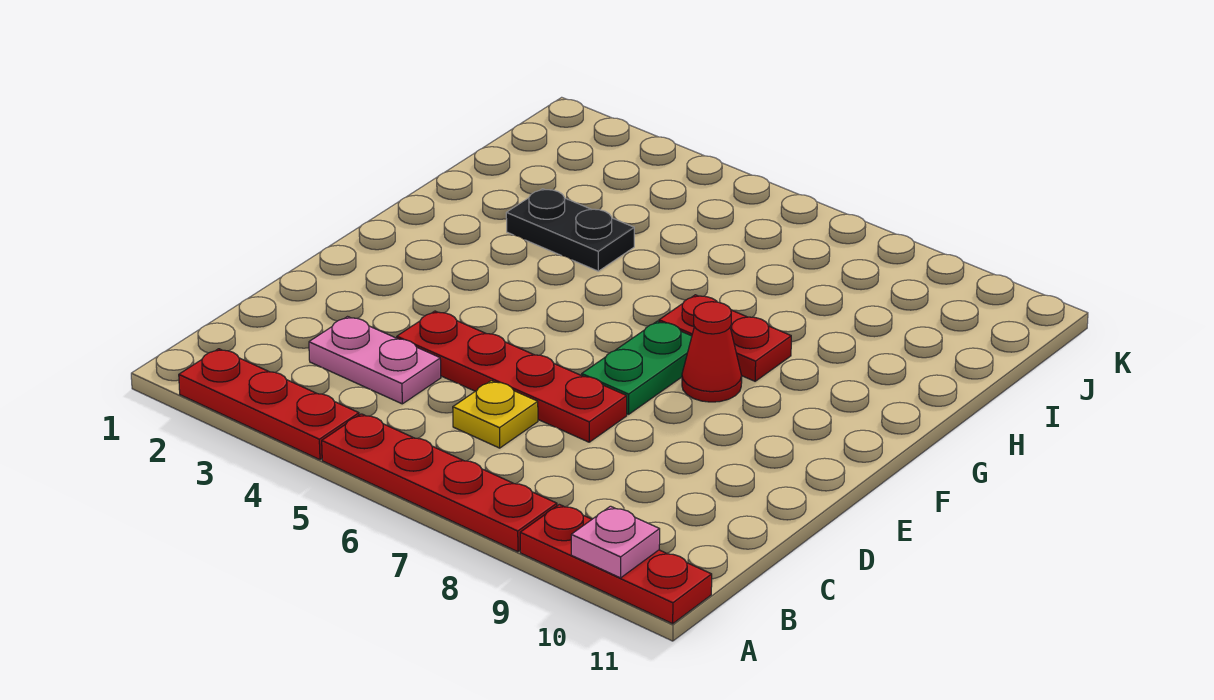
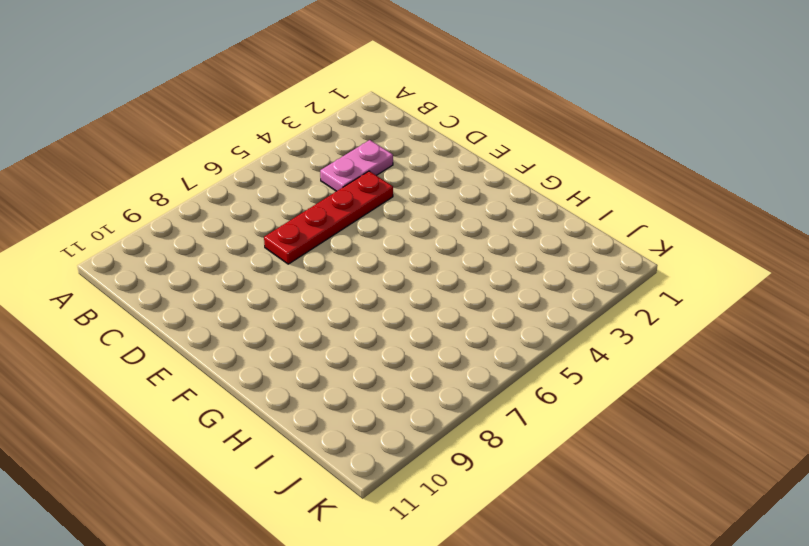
none -> red 1x3 plate [179,349,359,460]
none -> red 1x4 plate [322,414,557,552]

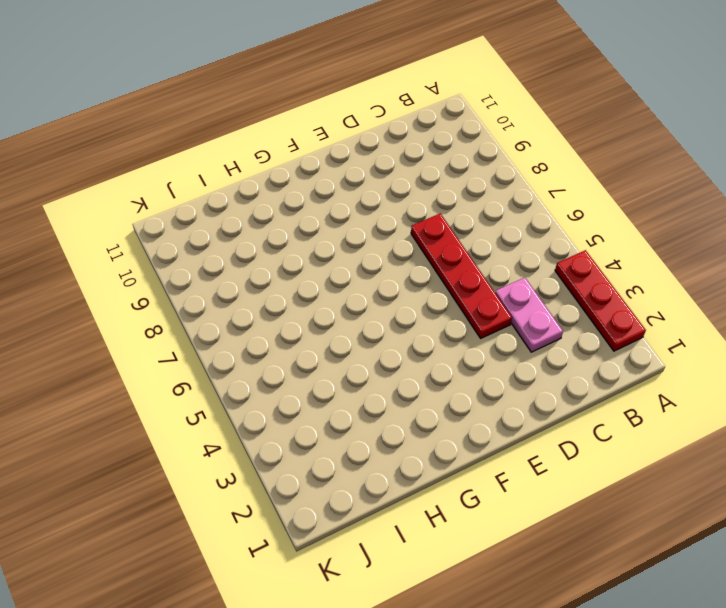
none -> red 1x4 plate [322,414,557,552]
none -> red 1x3 plate [520,504,712,624]

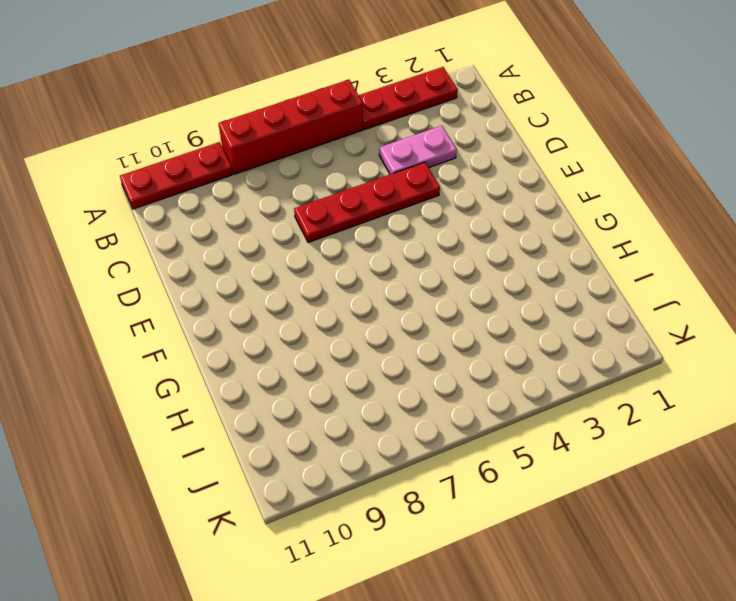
red 1x4 brick [219,80,363,174] -> red 1x4 plate [322,414,557,552]
none -> yellow 1x1 plate [453,381,538,448]
none -> green 1x2 plate [582,321,692,414]

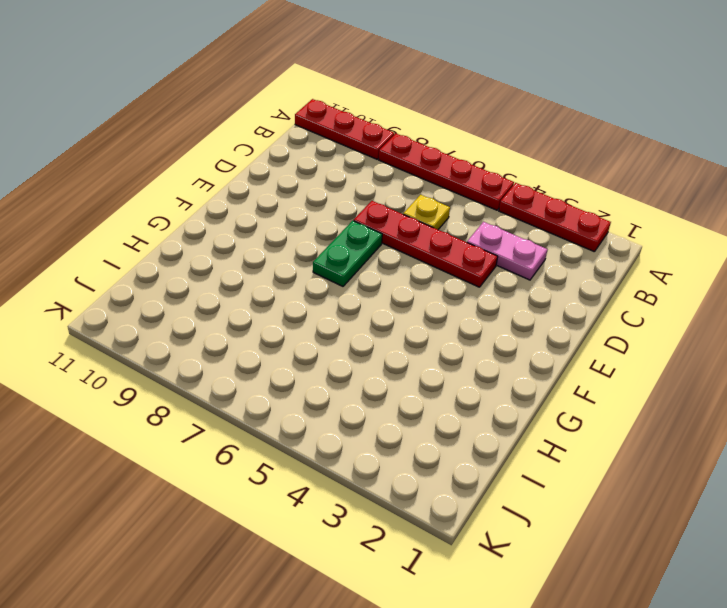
none -> red 1x1 cone [682,302,742,402]
none -> red 1x2 plate [659,295,791,381]

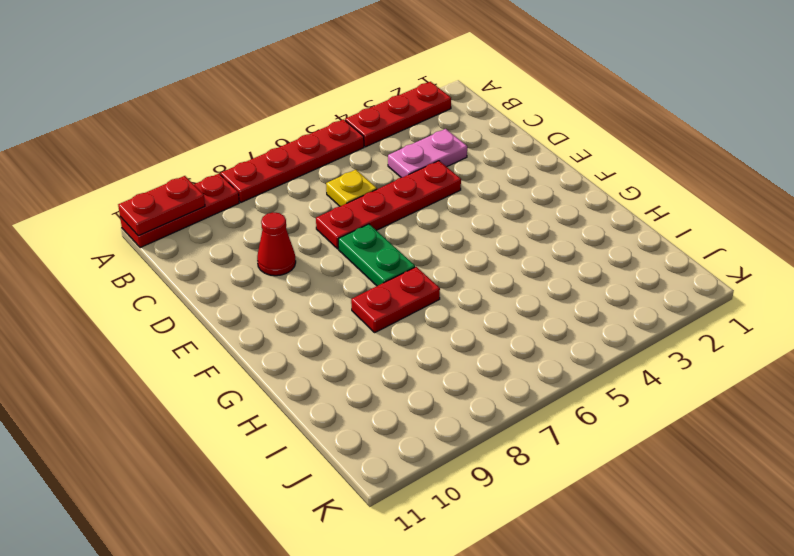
red 1x2 plate [118,176,205,236] -> pink 1x1 plate [571,506,660,578]
red 1x1 cone [257,212,296,276] -> red 1x1 cone moved to [682,302,742,402]
none -> black 1x2 plate [506,189,634,271]

